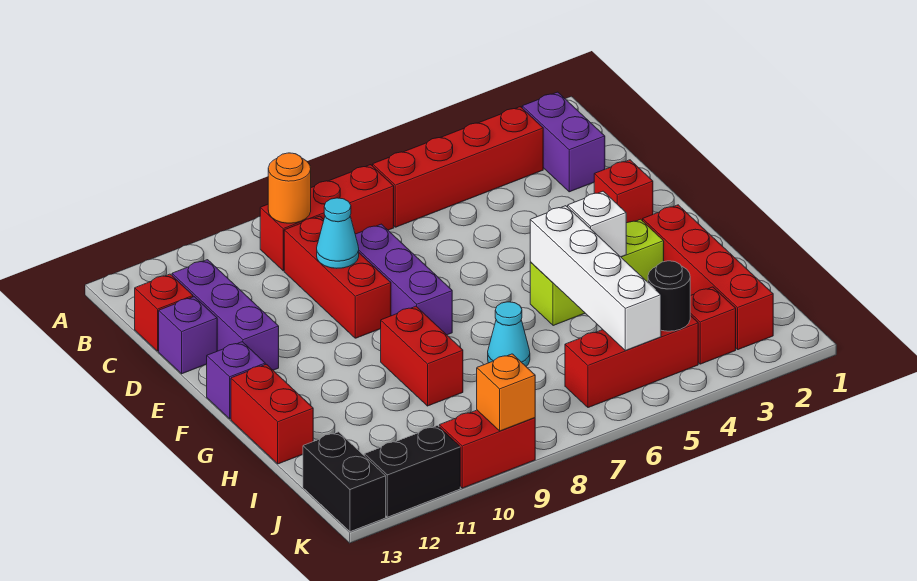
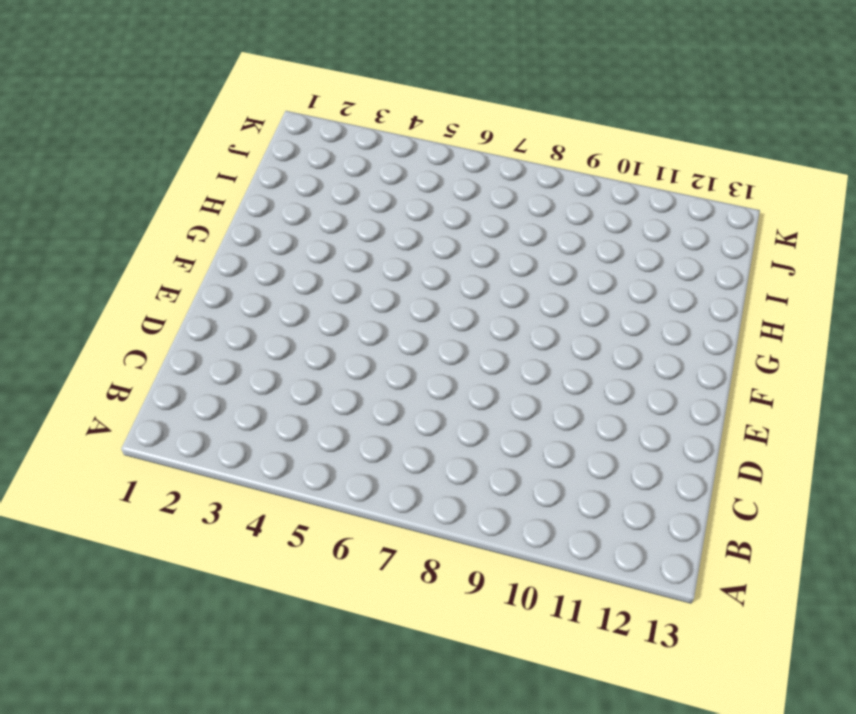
none -> purple 1x2 brick [522,92,605,192]
none -> red 1x4 brick [373,107,543,227]
none -> red 1x3 brick [260,165,394,271]

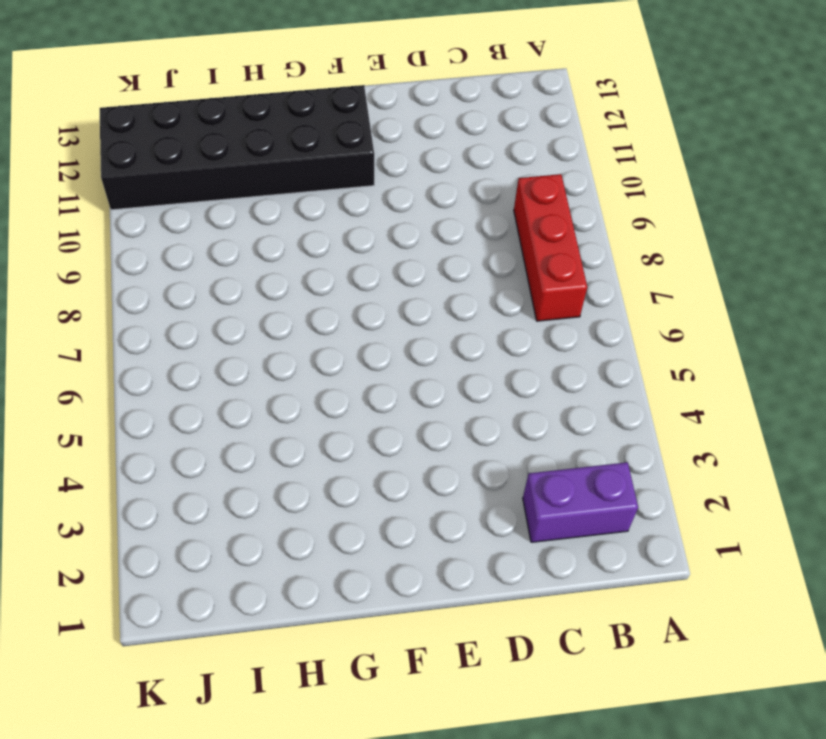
black 2x6 brick [100,85,374,210] -> black 1x2 brick [364,426,460,517]
none -> red 1x4 brick [373,107,543,227]
none -> red 1x3 brick [284,216,391,338]
none -> purple 1x3 brick [172,260,279,370]

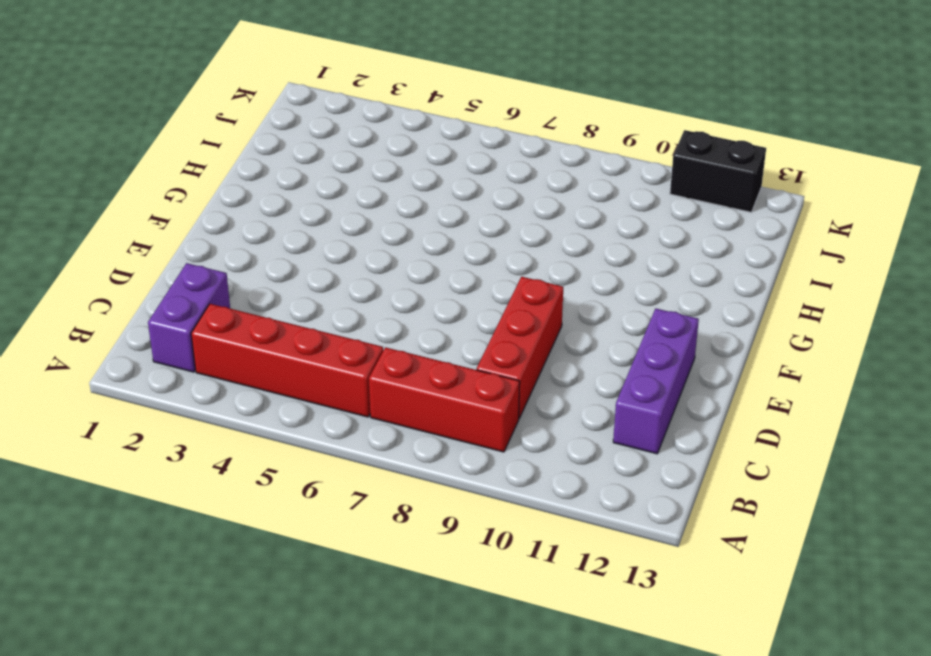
none -> red 1x1 brick [135,274,193,351]
none -> purple 1x3 brick [355,224,452,335]
none -> purple 1x1 brick [159,297,217,374]

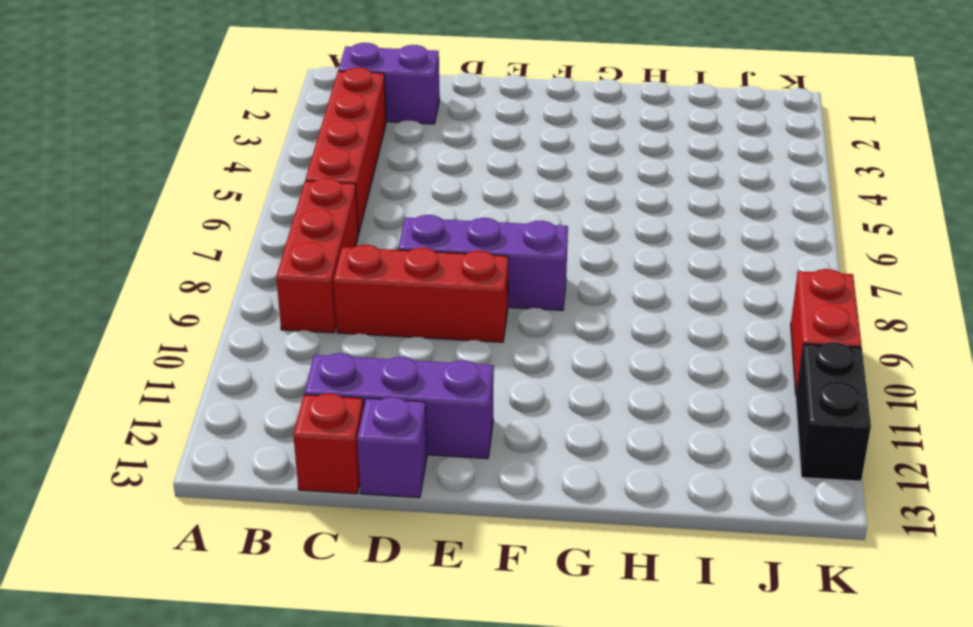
none -> red 1x1 brick [594,160,653,223]
none -> purple 1x1 brick [206,342,265,419]
none -> red 1x4 brick [643,205,773,350]

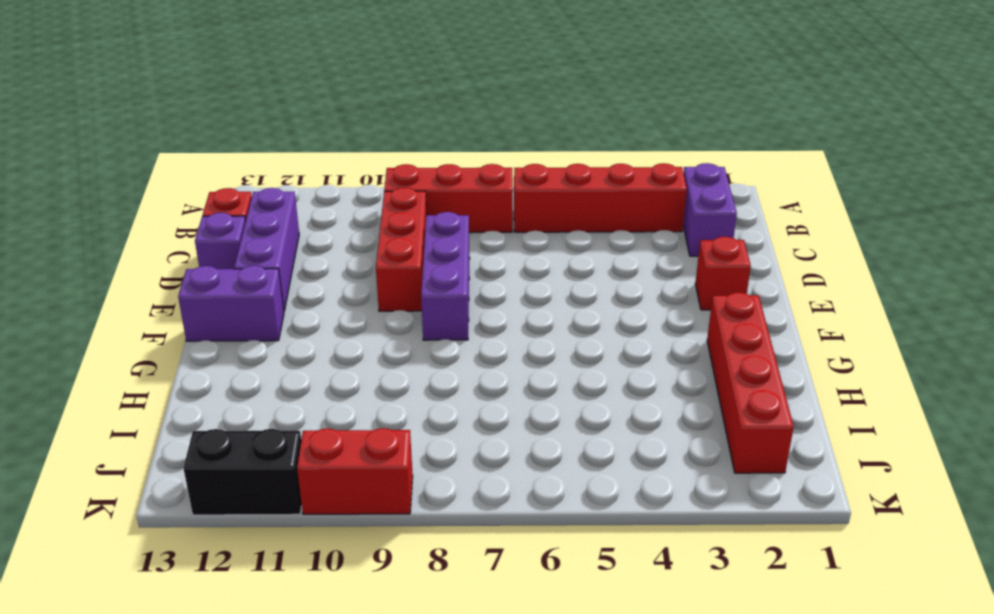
purple 1x2 brick [178,266,284,341] -> purple 1x1 brick [206,342,265,419]
none -> lime 1x3 brick [530,219,664,326]
none -> red 1x2 brick [381,306,463,406]
none -> red 1x2 brick [231,364,313,464]

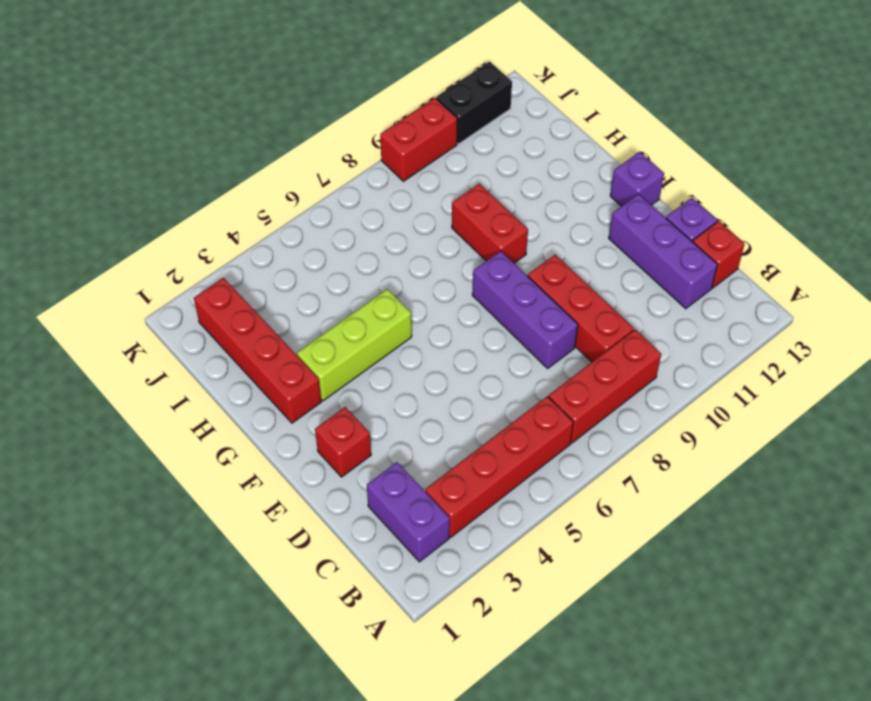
none -> red 1x2 brick [231,364,313,464]
none -> cyan 1x1 cone [488,302,530,366]
none -> red 1x1 brick [690,287,736,364]

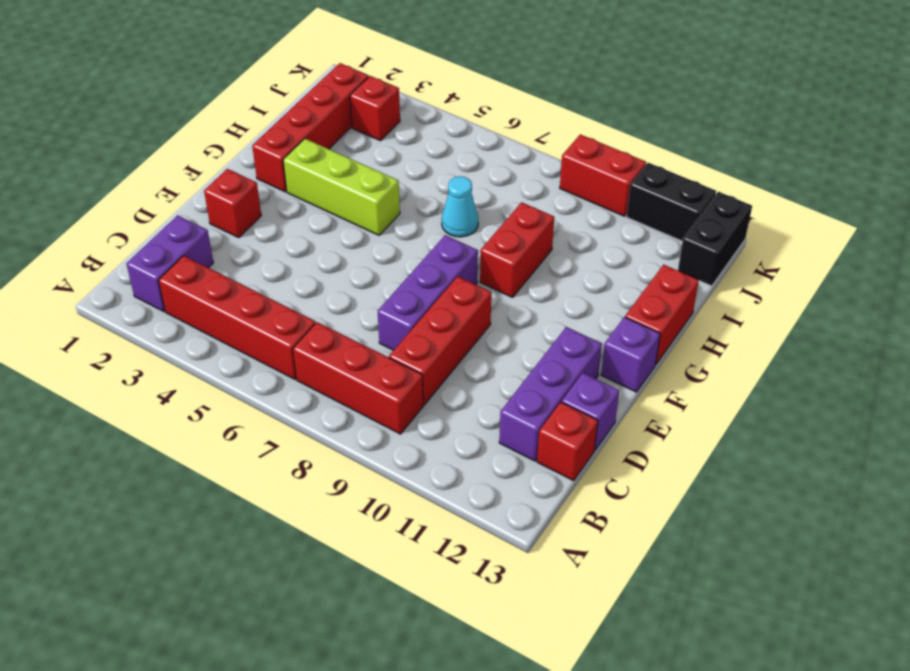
none -> red 1x3 brick [565,315,698,408]
none -> orange 1x1 round brick [268,153,311,223]
none -> cyan 1x1 cone [317,198,359,268]

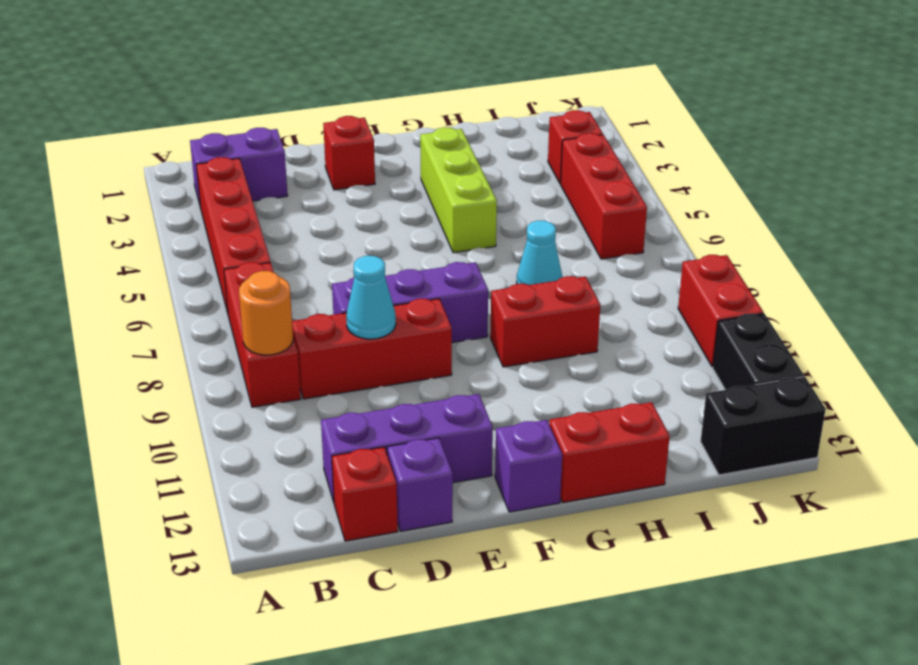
none -> red 1x4 brick [643,205,773,350]
none -> white 1x1 brick [568,191,626,257]
none -> white 1x4 brick [530,206,661,351]

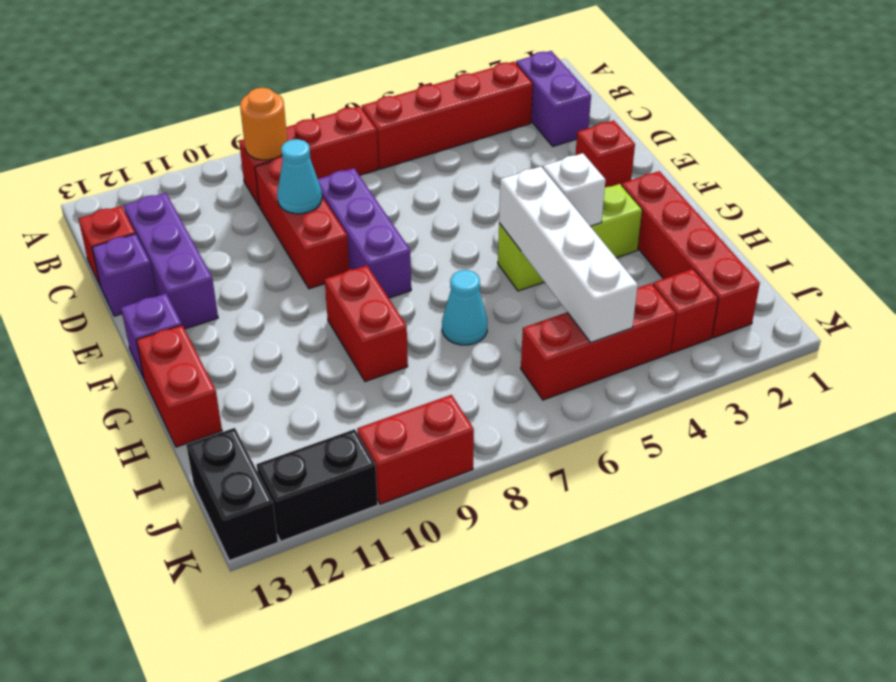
none -> black 1x1 round brick [648,261,690,331]
none -> orange 1x1 brick [477,354,535,431]

